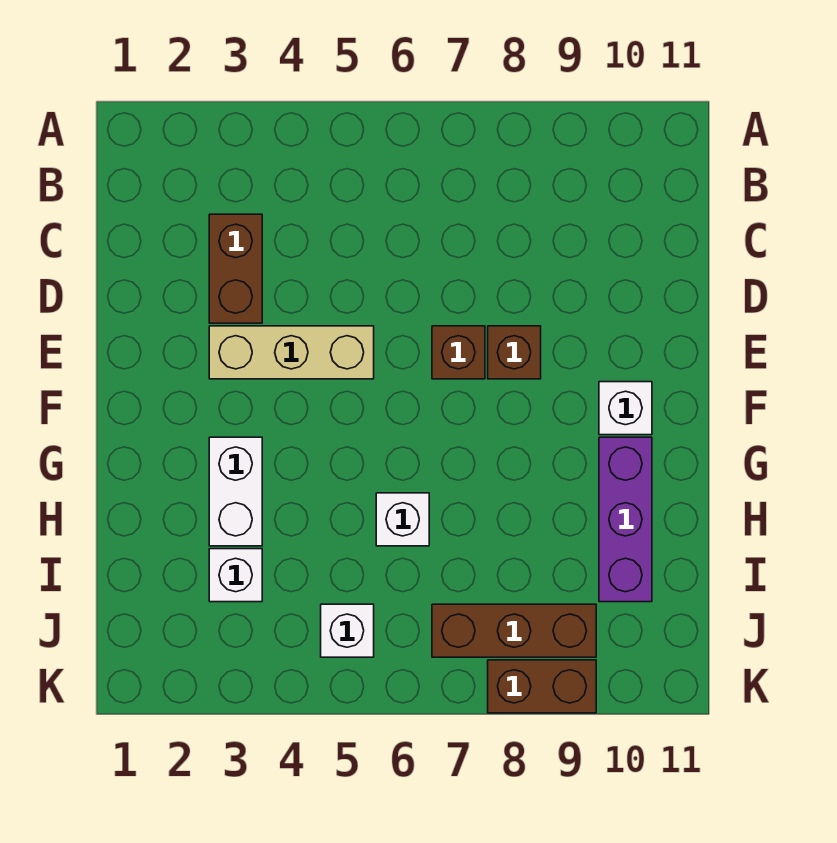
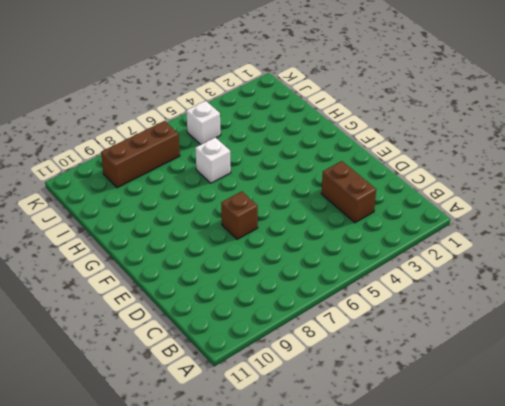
none -> tan 1x3 brick [209,326,374,379]
none -> brown 1x1 brick [488,326,541,379]
none -> white 1x1 brick [599,382,652,435]

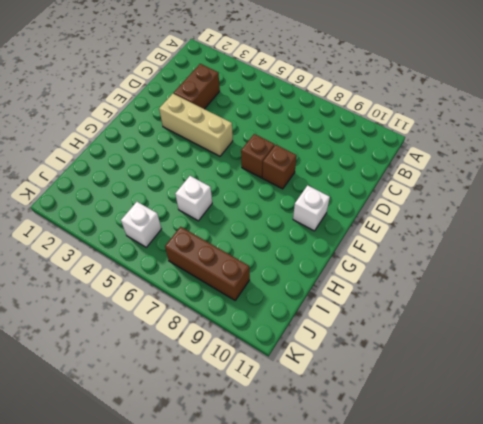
none -> white 1x2 brick [209,437,262,546]
none -> purple 1x3 brick [599,437,652,602]
none -> white 1x1 brick [209,549,262,602]

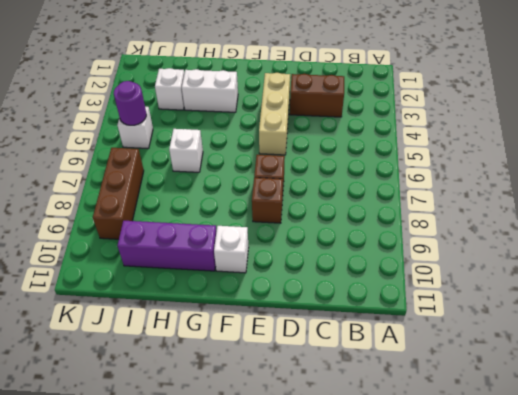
purple 1x1 round brick [114,81,146,125] -> none
none -> brown 1x2 brick [488,660,596,713]

